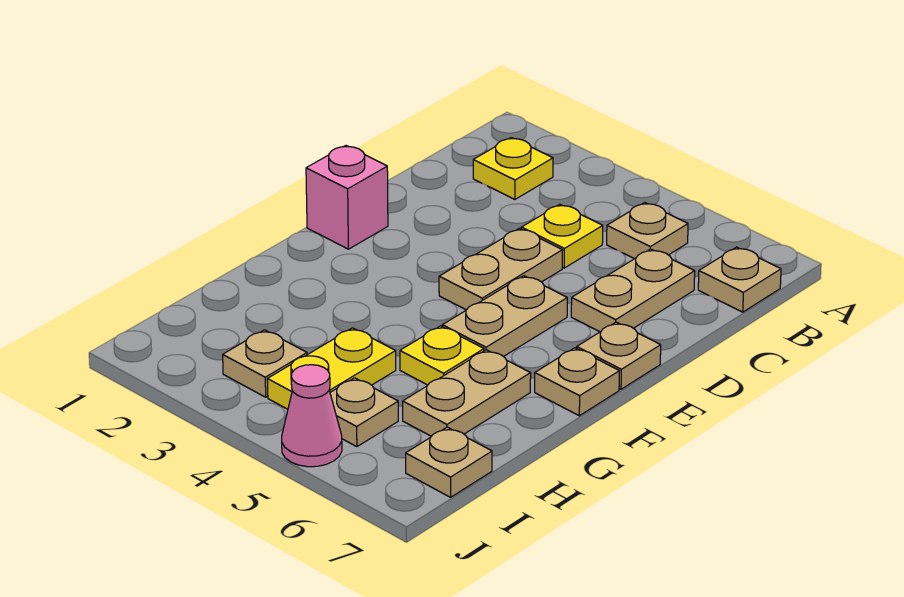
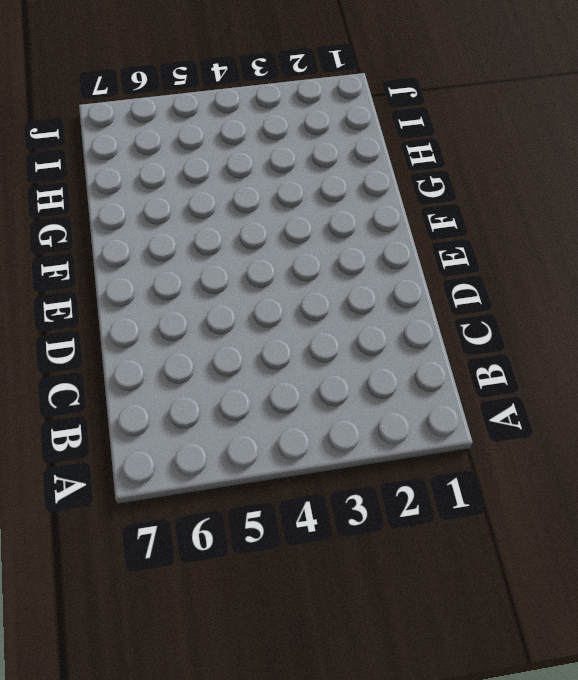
none -> yellow 1x1 plate [473,138,553,199]
none -> tan 1x1 plate [607,203,688,259]
none -> tan 1x1 plate [698,247,781,312]

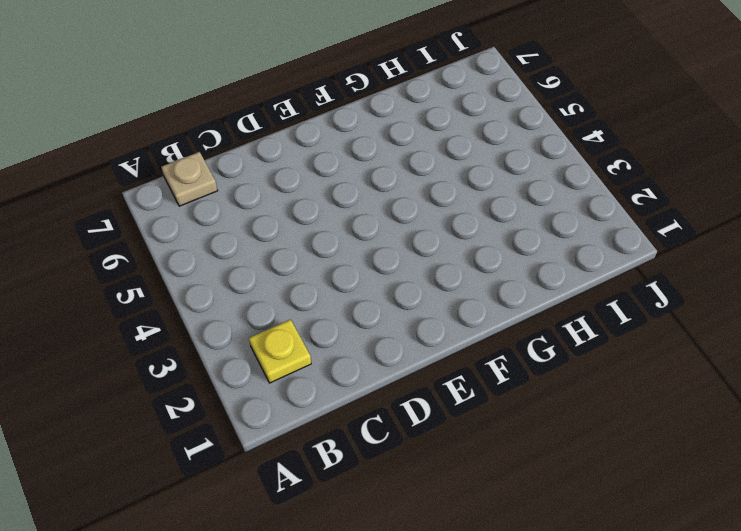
none -> tan 1x1 plate [607,203,688,259]
none -> yellow 1x1 plate [521,204,603,268]
none -> tan 1x2 plate [571,249,695,332]

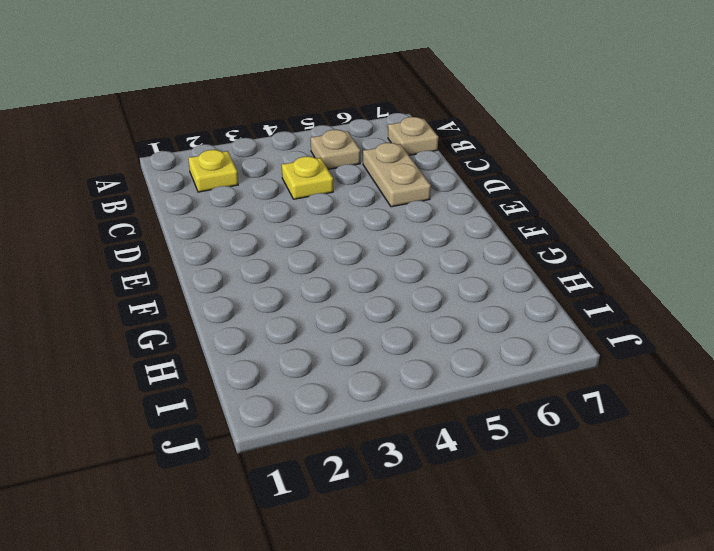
none -> tan 1x2 plate [439,228,563,310]
none -> pink 1x1 brick [306,146,388,249]
none -> tan 1x2 plate [442,276,567,357]

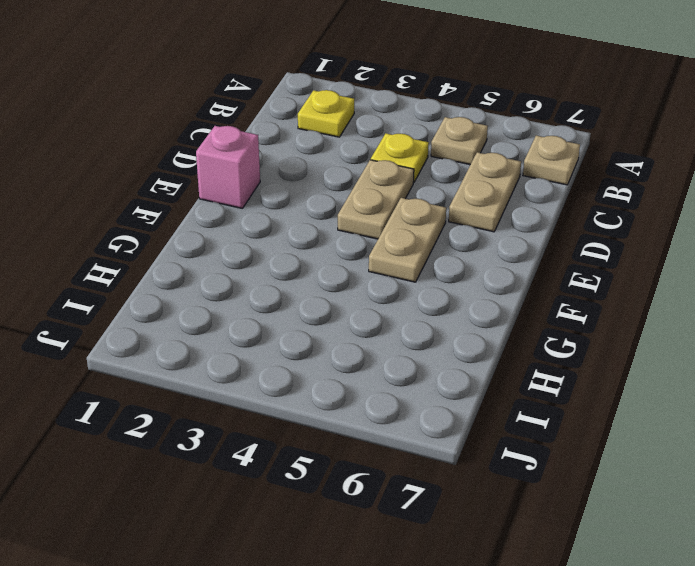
none -> tan 1x1 plate [577,322,661,389]
none -> tan 1x1 plate [535,348,619,416]
none -> yellow 1x1 plate [400,326,484,385]

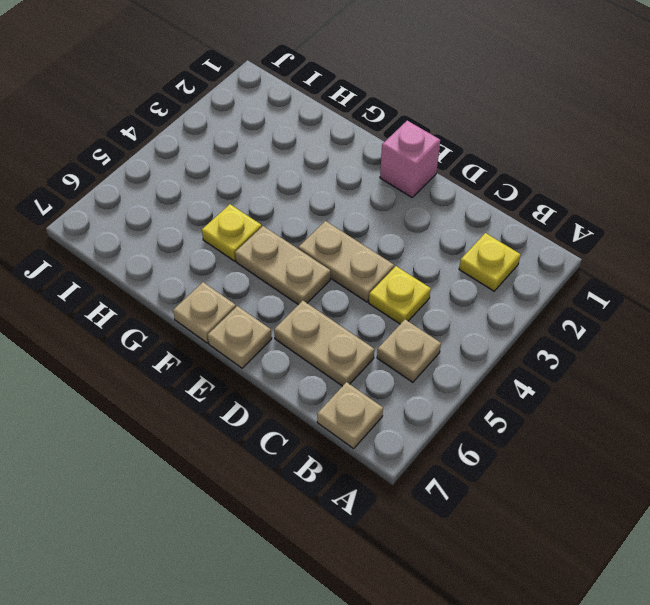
none -> tan 1x2 plate [403,350,531,436]
none -> yellow 1x2 plate [267,328,396,409]
none -> tan 1x1 plate [223,330,307,397]

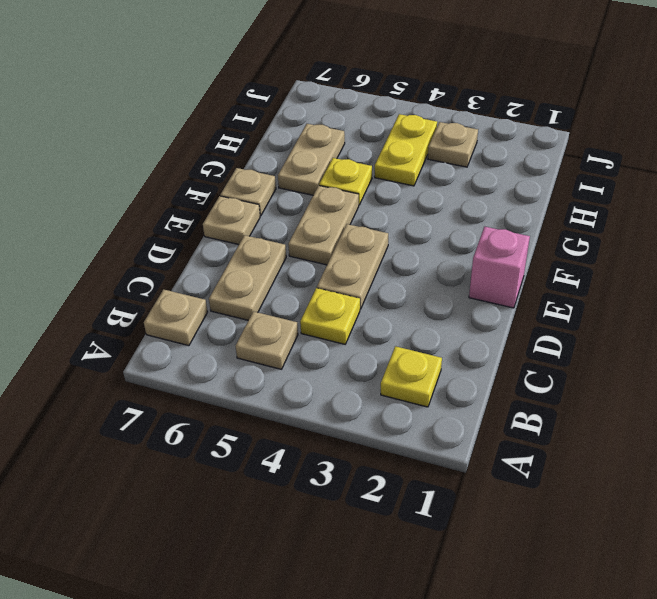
none -> tan 1x1 plate [330,378,398,447]
none -> tan 1x1 plate [406,427,492,497]
none -> pink 1x1 cone [282,365,342,467]

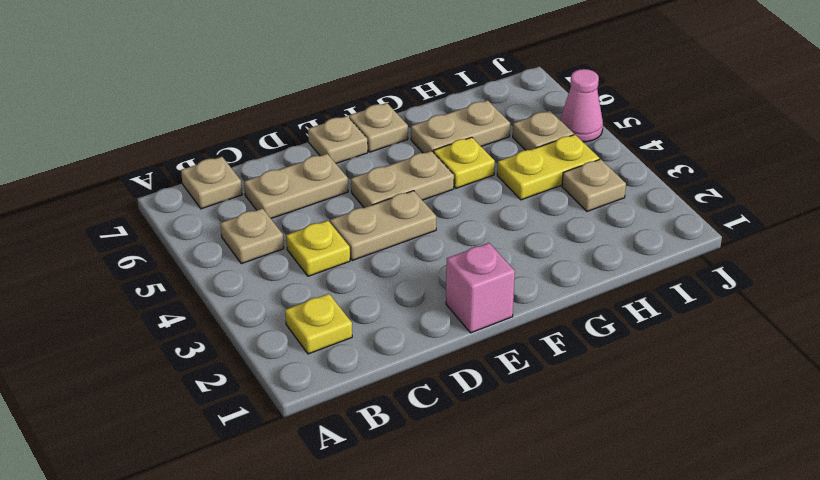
none -> tan 1x1 plate [406,427,492,497]

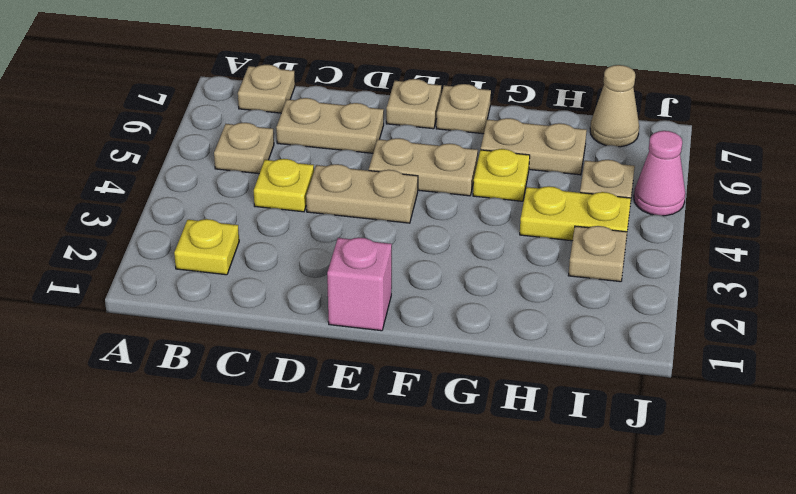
tan 1x1 cone [590,65,639,147] -> tan 1x1 plate [406,427,492,497]

